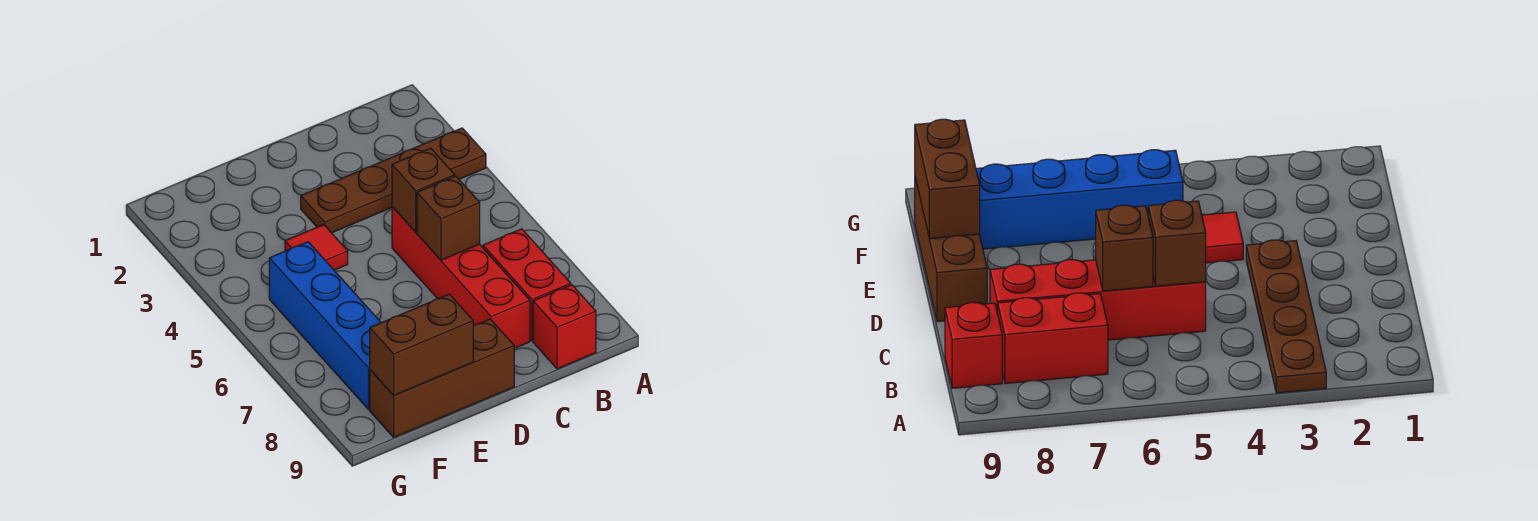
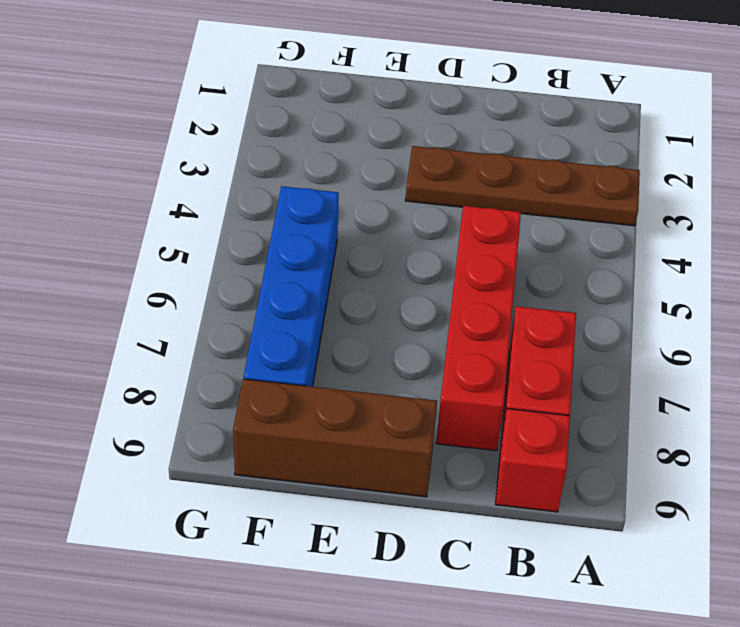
none -> red 1x1 tile [285,225,348,270]
none -> brown 1x1 brick [392,148,455,232]

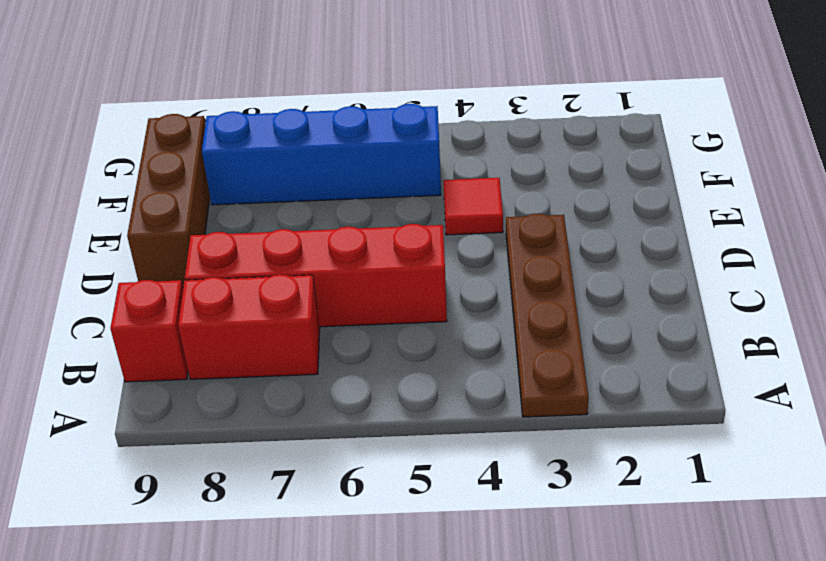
none -> brown 1x1 brick [392,148,455,232]
none -> brown 1x1 brick [417,176,480,260]

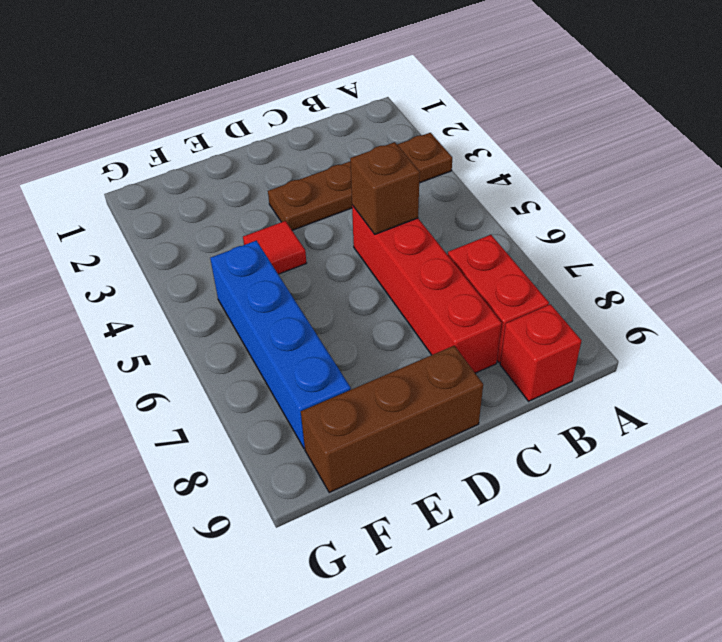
none -> brown 1x1 brick [417,176,480,260]
none -> brown 1x2 brick [370,294,473,396]

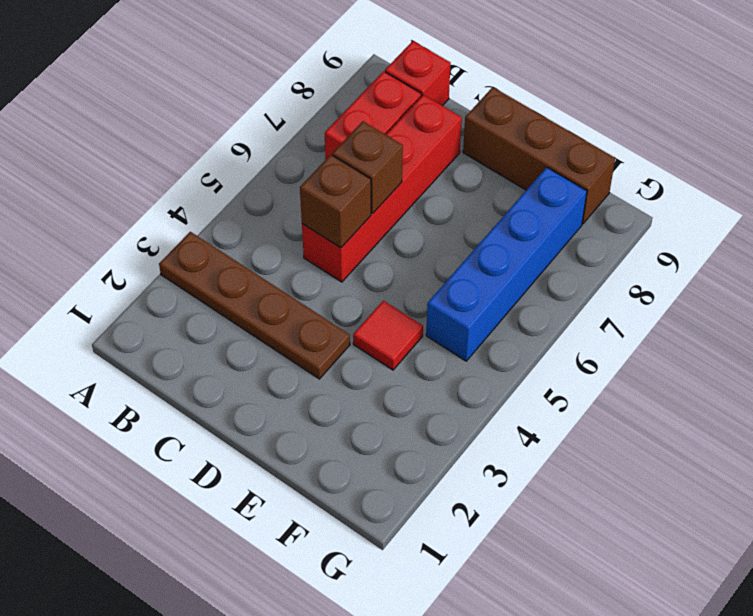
none -> brown 1x2 brick [370,294,473,396]

